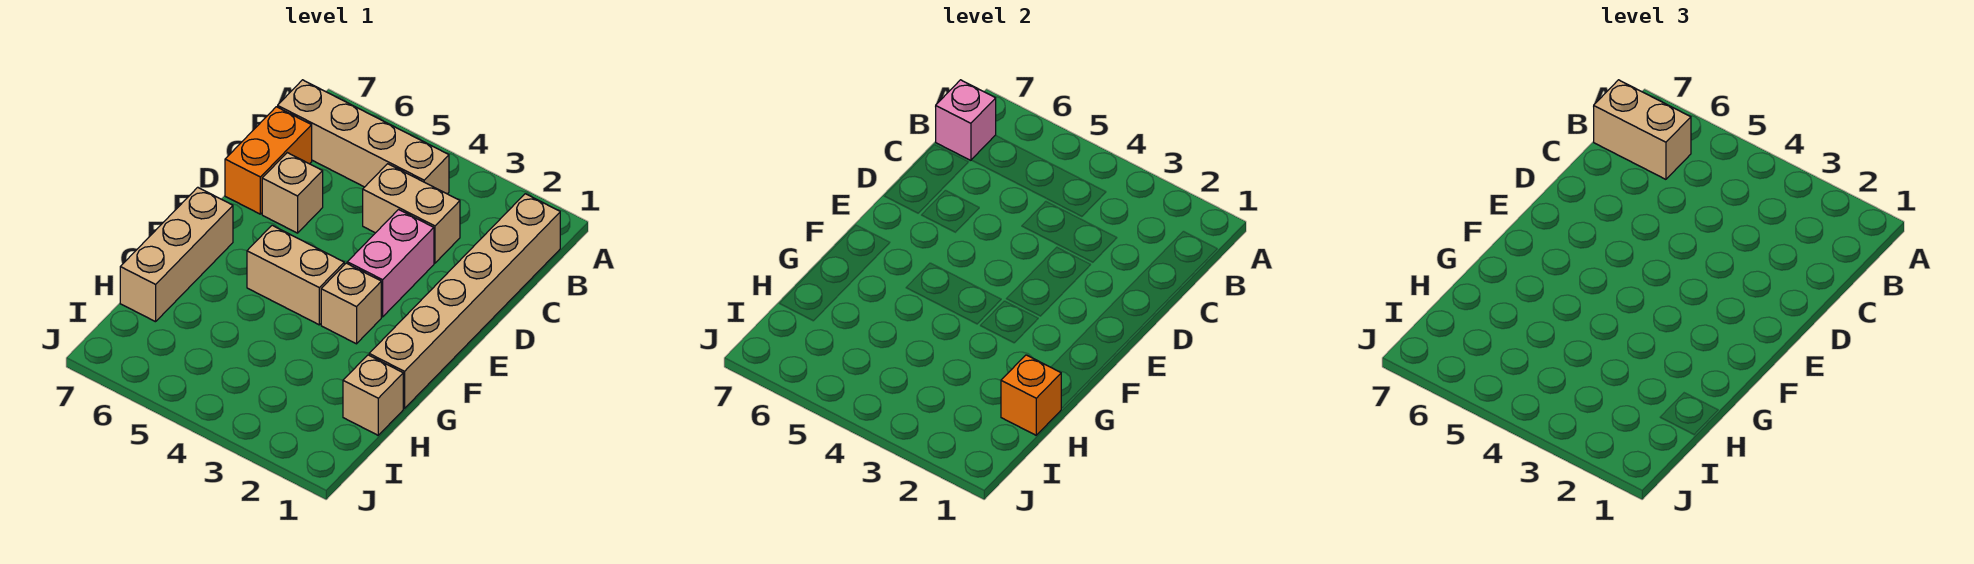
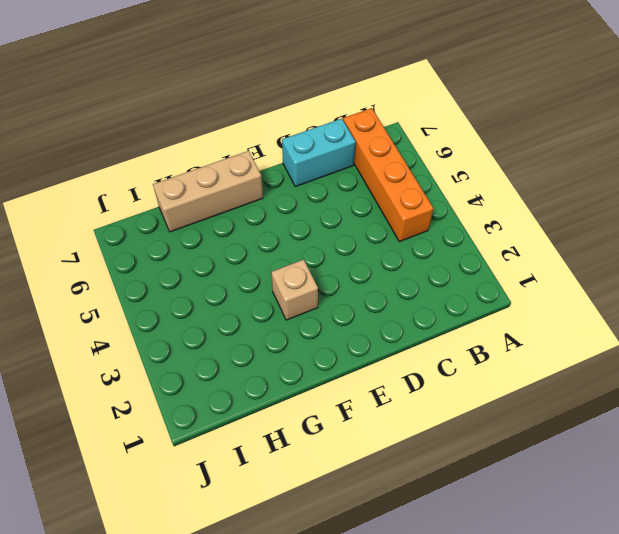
orange 1x4 brick [343,108,434,242] -> tan 1x4 brick [278,80,449,194]
cyan 1x2 brick [282,119,356,187] -> orange 1x2 brick [225,107,312,214]
none -> tan 1x6 brick [369,194,560,409]
none -> tan 1x2 brick [363,164,460,263]
none -> pink 1x2 brick [347,210,434,317]

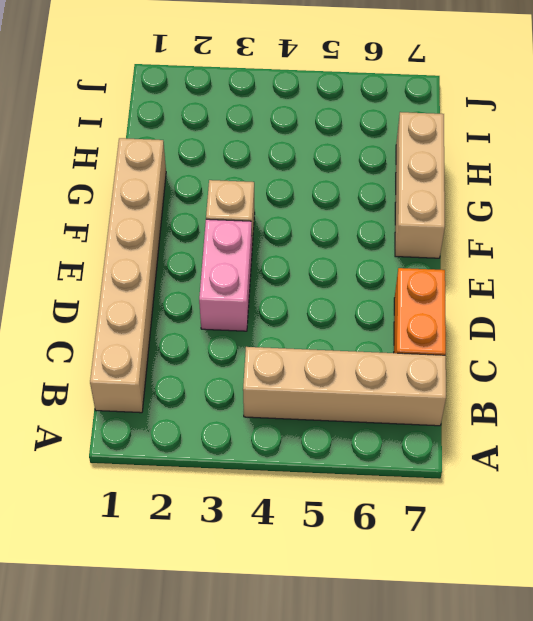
none -> tan 1x2 brick [363,164,460,263]
none -> tan 1x1 brick [262,153,323,233]
none -> tan 1x2 brick [247,225,344,325]

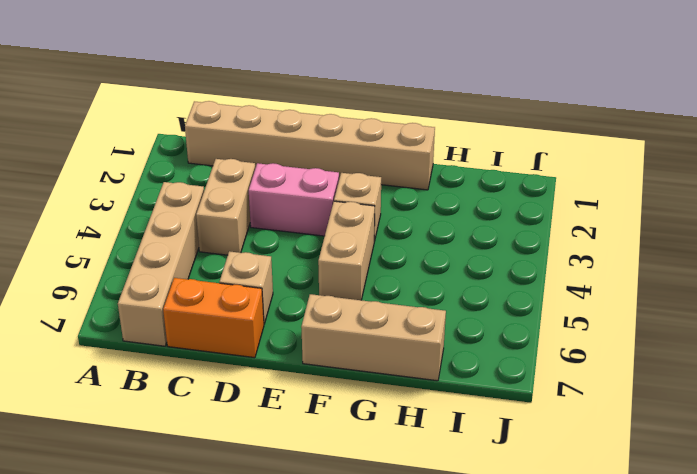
none -> tan 1x1 brick [343,355,403,435]
none -> pink 1x1 brick [936,80,996,160]
none -> orange 1x1 brick [1001,355,1062,435]

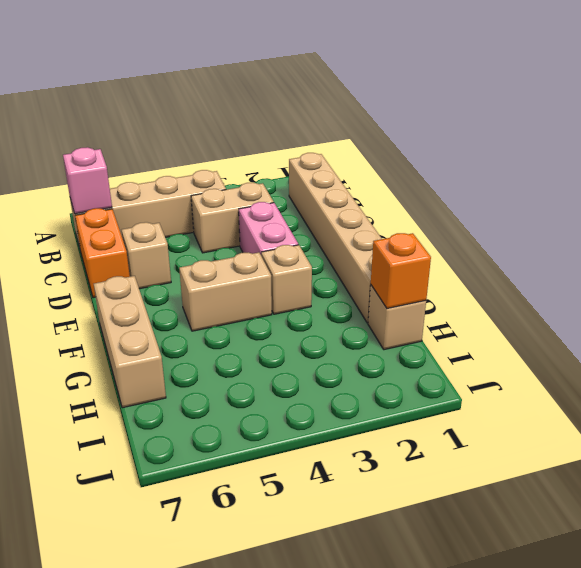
none -> tan 1x2 brick [1594,80,1691,179]

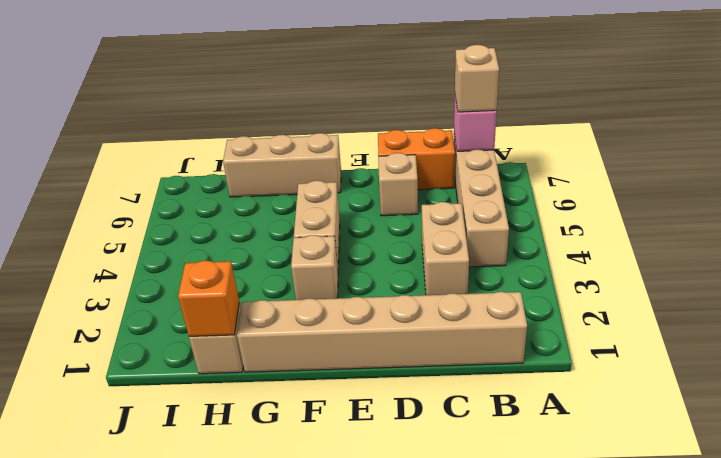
tan 1x1 brick [455,45,499,112] -> tan 1x2 brick [1594,80,1691,179]
none -> pink 1x2 brick [347,210,434,317]

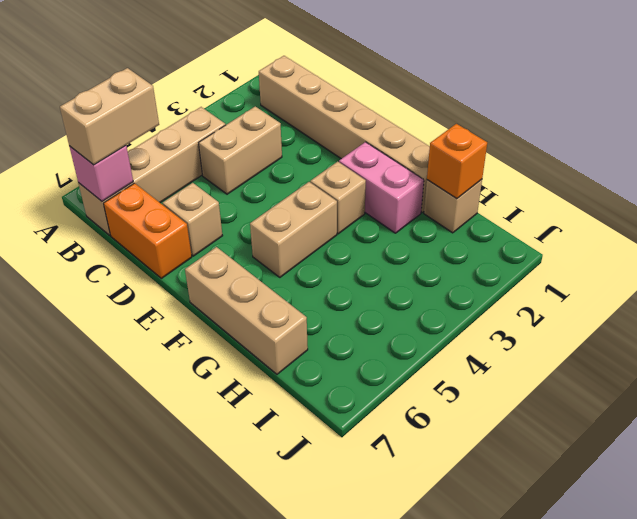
pink 1x2 brick [339,142,424,233] -> pink 1x2 brick moved to [347,210,434,317]

